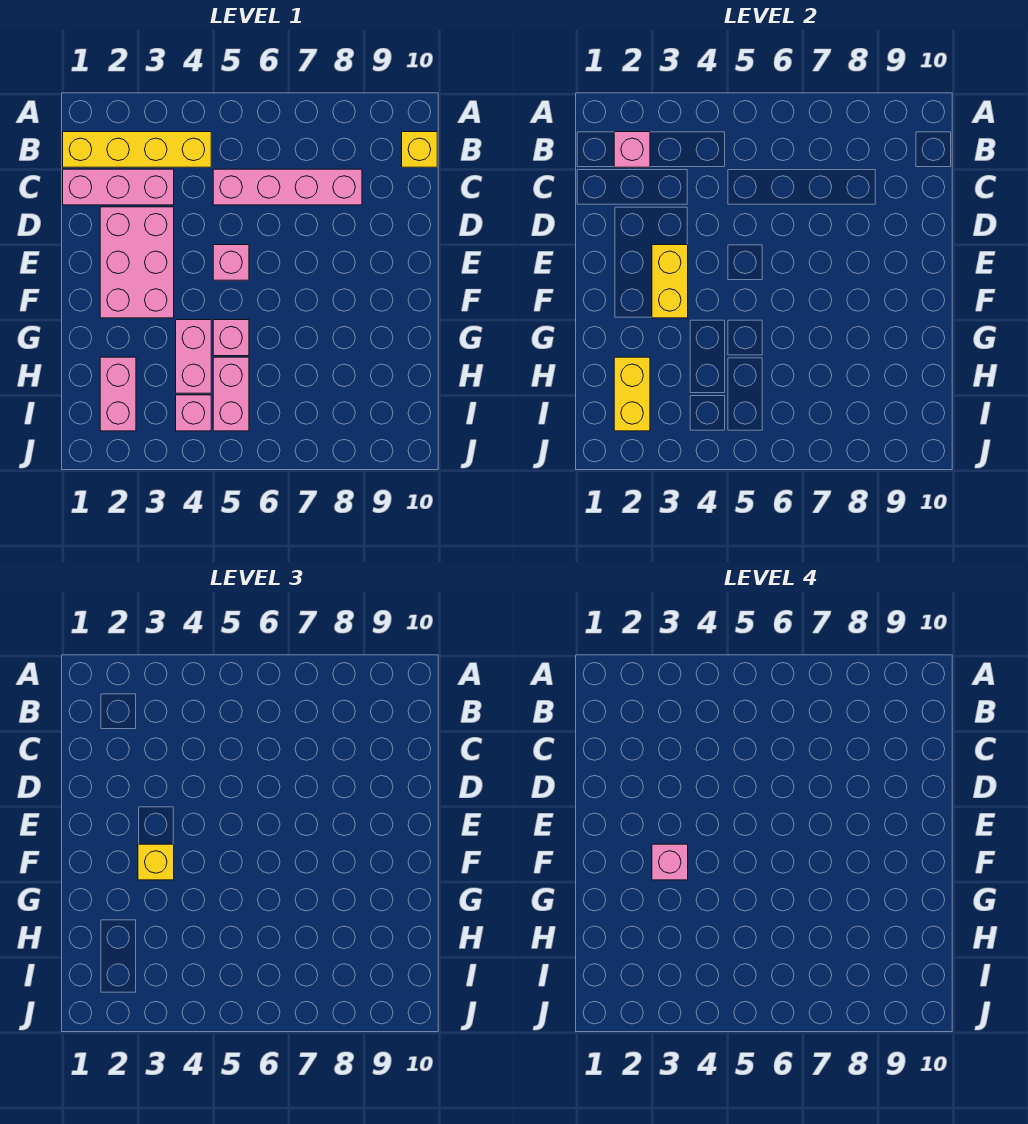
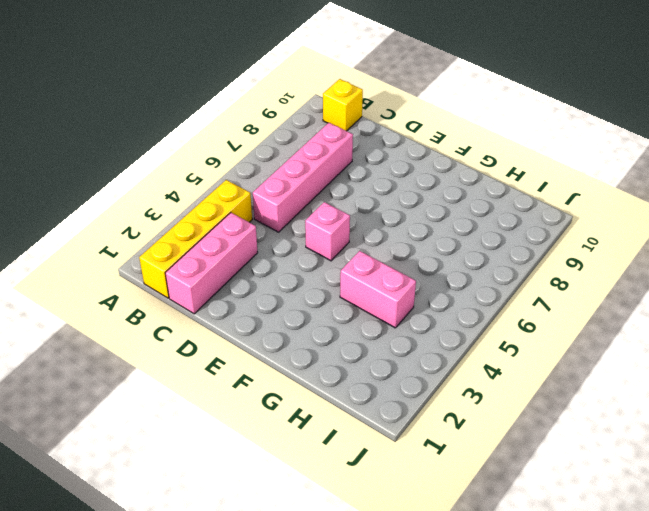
none -> pink 2x3 brick [100,207,174,318]
none -> pink 1x1 brick [213,320,249,356]
none -> pink 1x2 brick [100,357,136,431]

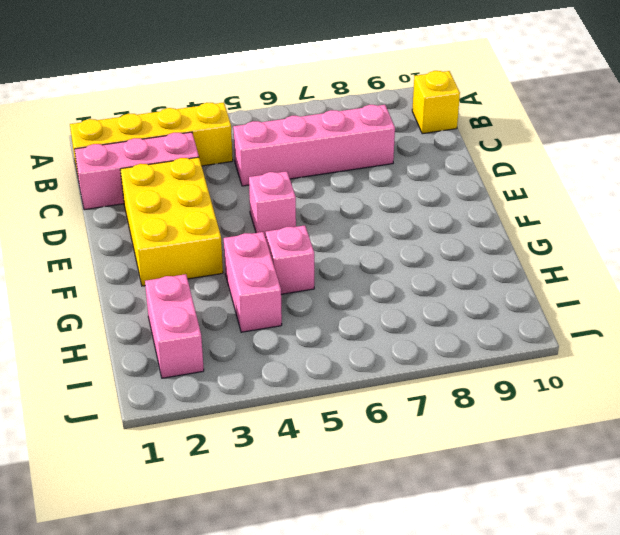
yellow 2x3 brick [120,157,223,286] -> pink 2x3 brick [100,207,174,318]
none -> pink 1x2 brick [213,357,249,431]
none -> pink 1x1 brick [176,395,211,431]
none -> pink 1x1 brick [614,132,650,167]

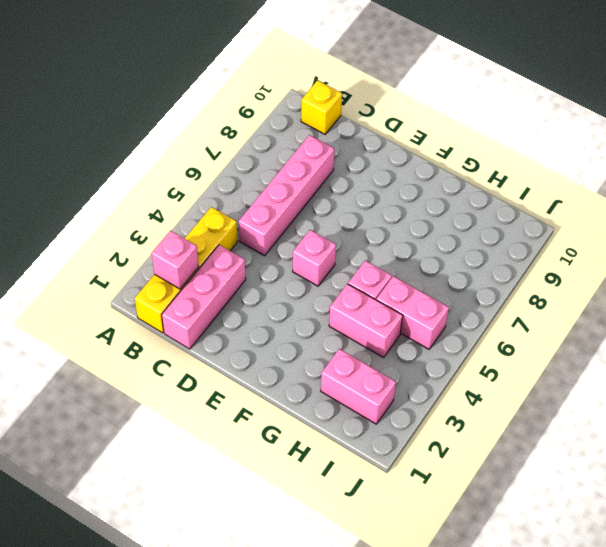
none -> pink 2x3 brick [100,207,174,318]
none -> pink 1x1 brick [176,395,211,431]
none -> yellow 1x2 brick [652,245,688,318]

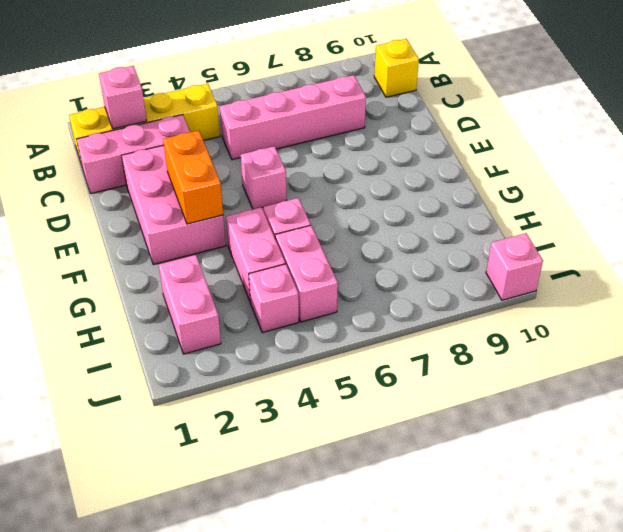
orange 1x2 brick [163,130,223,224] -> yellow 1x2 brick [652,245,688,318]
pink 1x1 brick [486,233,543,300] -> pink 1x1 brick moved to [652,844,688,880]
none -> yellow 1x2 brick [614,357,650,431]
none -> yellow 1x1 brick [138,844,174,880]

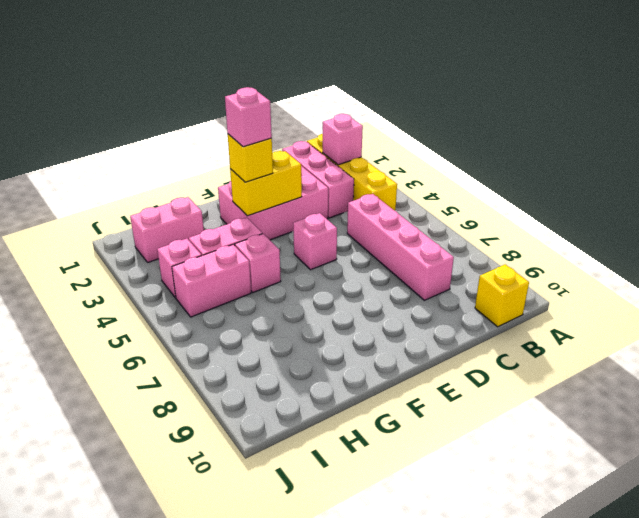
none -> yellow 1x2 brick [614,357,650,431]

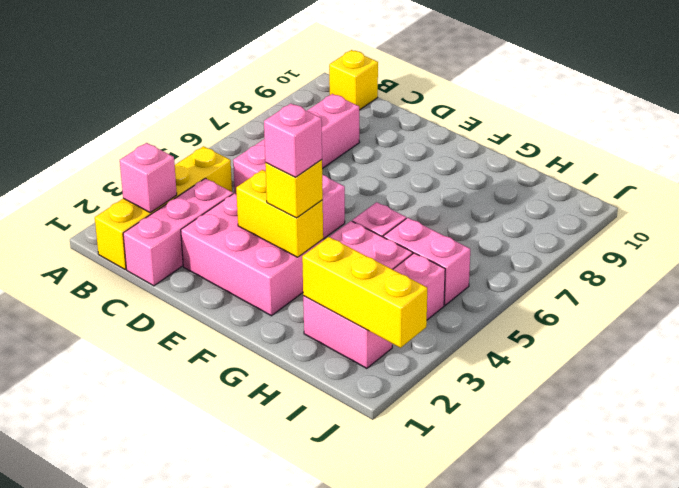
yellow 1x3 brick [302,237,427,348] -> yellow 1x2 brick [614,357,650,431]

